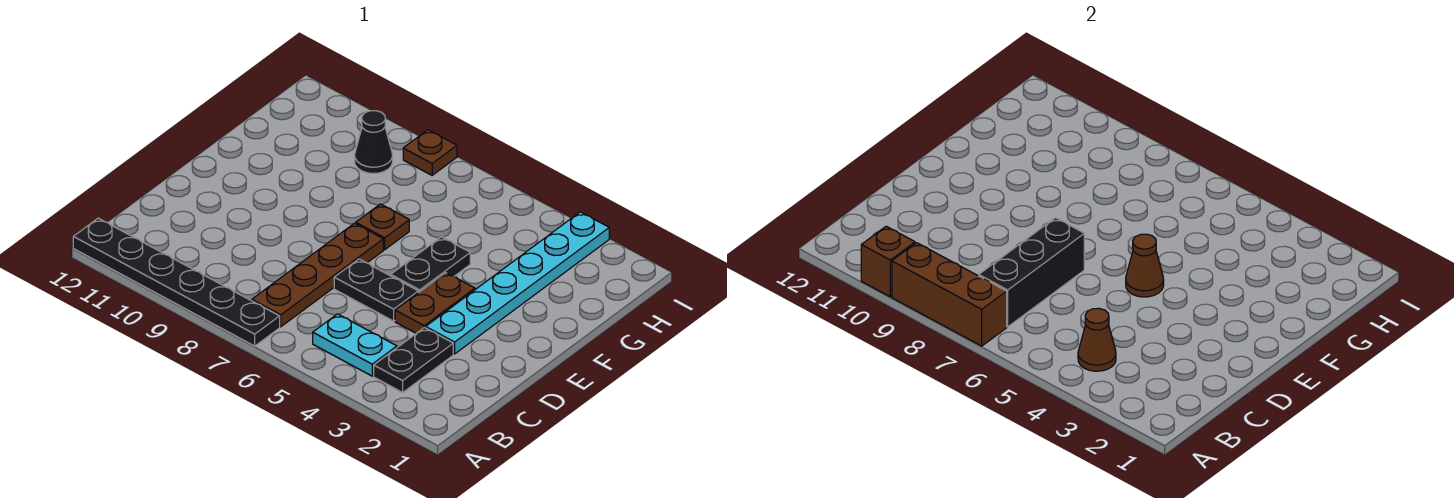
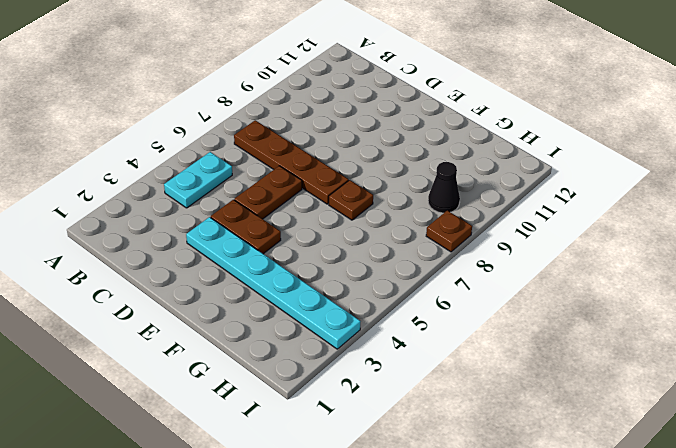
brown 1x2 plate [234,166,302,219] -> black 1x2 plate [334,259,418,321]
none -> black 1x6 plate [73,218,280,346]
none -> black 1x2 plate [374,327,453,392]
none -> black 1x2 plate [391,237,470,293]

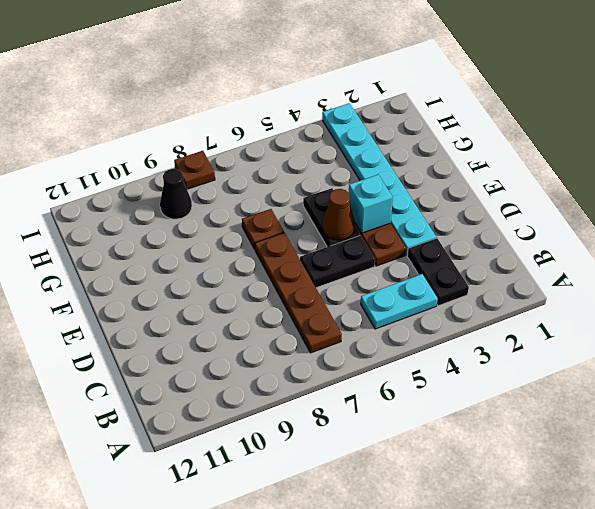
cyan 1x1 brick [349,175,393,233] -> none
none -> black 1x6 plate [73,218,280,346]
none -> brown 1x3 brick [892,243,1007,346]
none -> brown 1x1 brick [861,226,915,297]

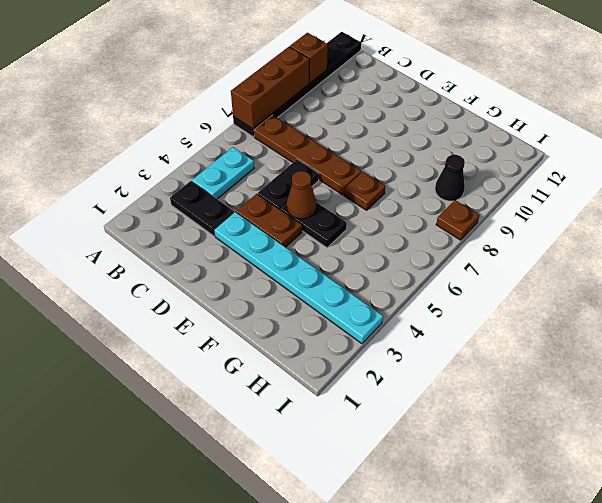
none -> brown 1x1 cone [1078,308,1116,371]
none -> black 1x3 brick [979,218,1084,327]

